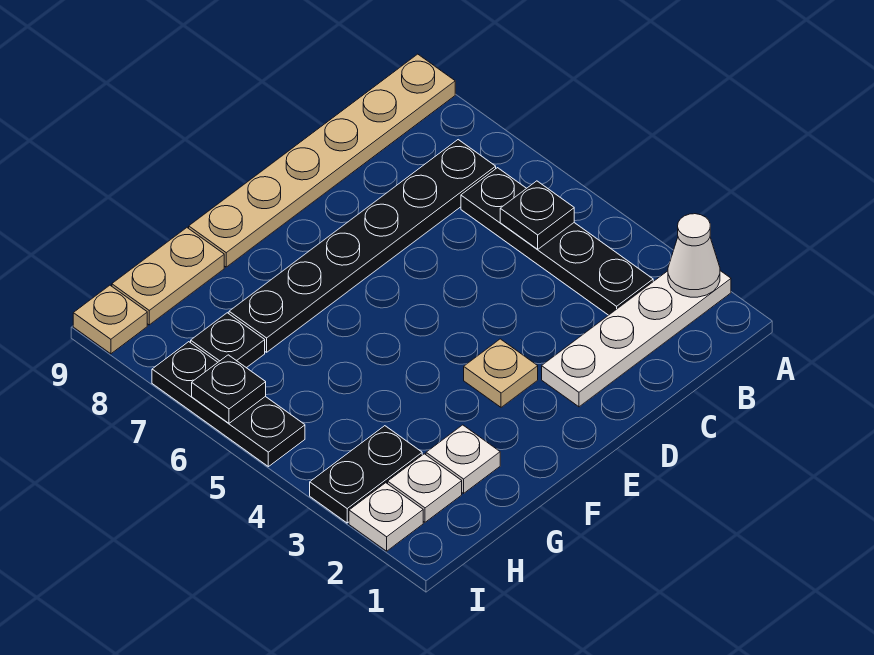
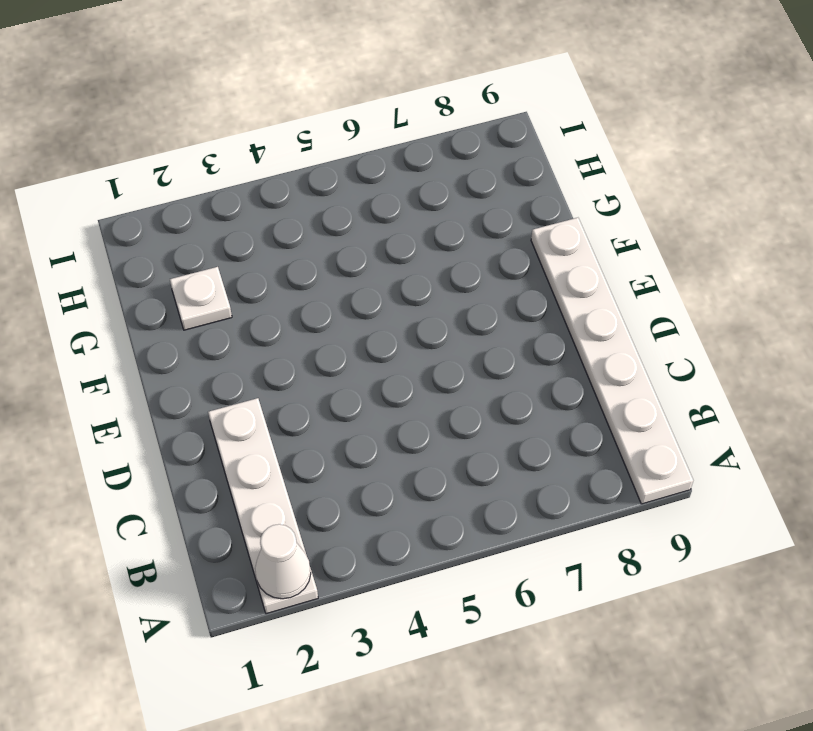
white 1x6 plate [531,218,693,504] -> tan 1x6 plate [189,54,455,267]
none -> black 1x4 plate [461,168,653,315]
none -> black 1x6 plate [229,140,496,352]
none -> tan 1x1 plate [464,339,538,407]

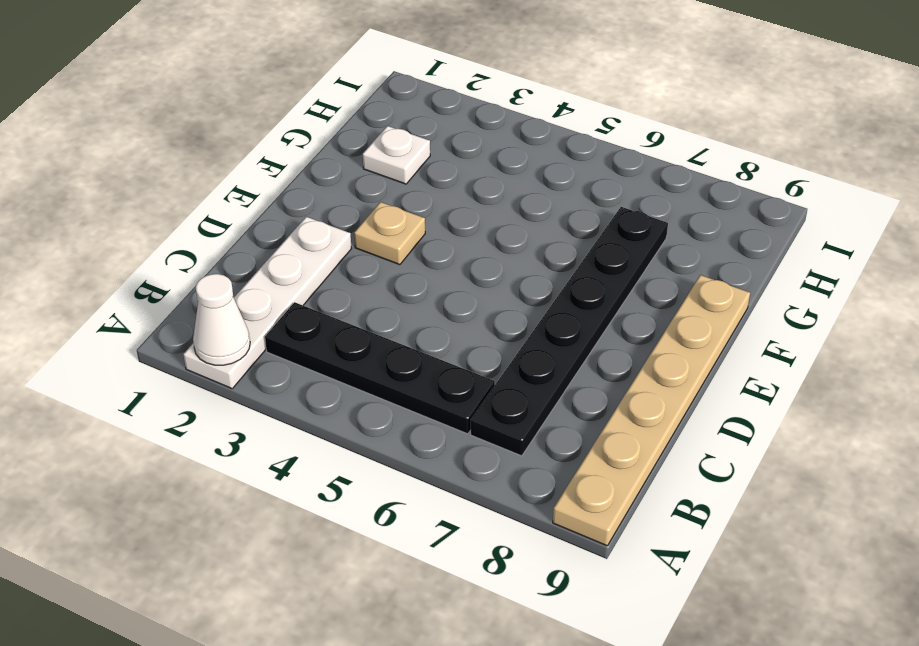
none -> tan 1x2 plate [112,228,224,325]
none -> white 1x1 plate [388,454,462,522]
none -> black 1x2 plate [310,426,422,523]

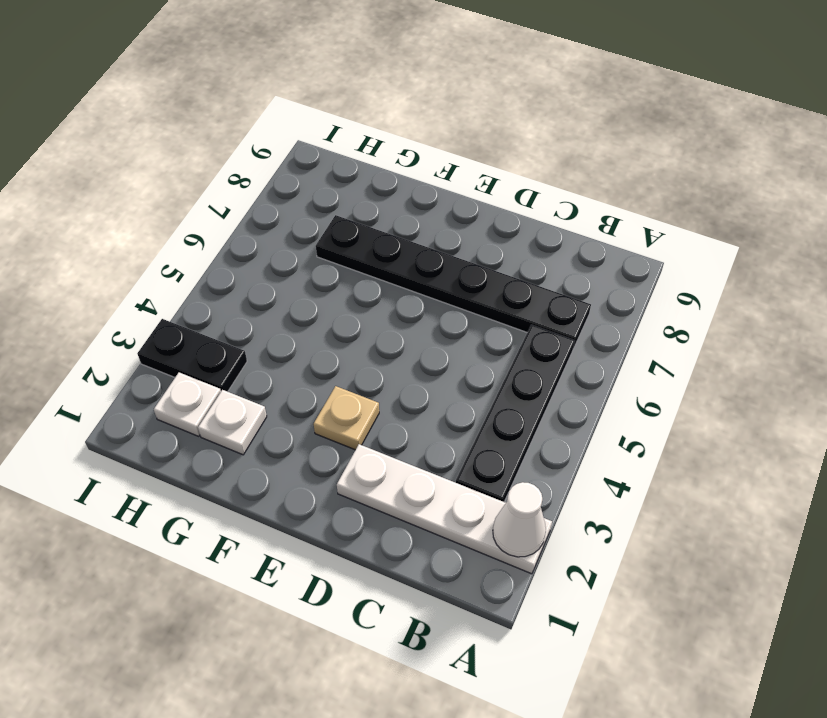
none -> tan 1x6 plate [189,54,455,267]
none -> tan 1x2 plate [112,228,224,325]
none -> black 1x1 plate [191,313,265,368]

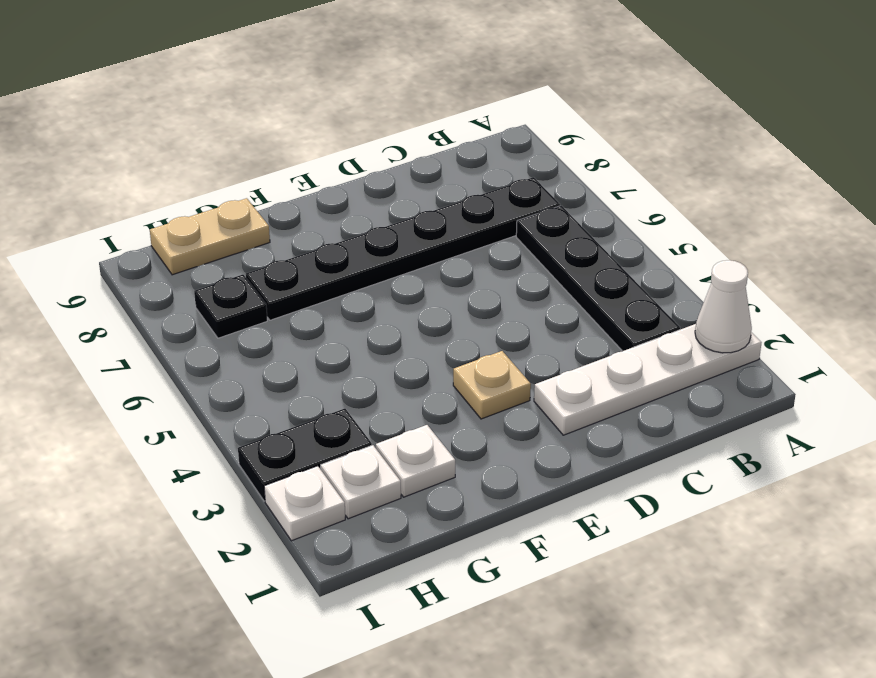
none -> tan 1x6 plate [189,54,455,267]
none -> black 1x3 plate [152,342,305,467]
none -> tan 1x1 plate [73,285,147,354]

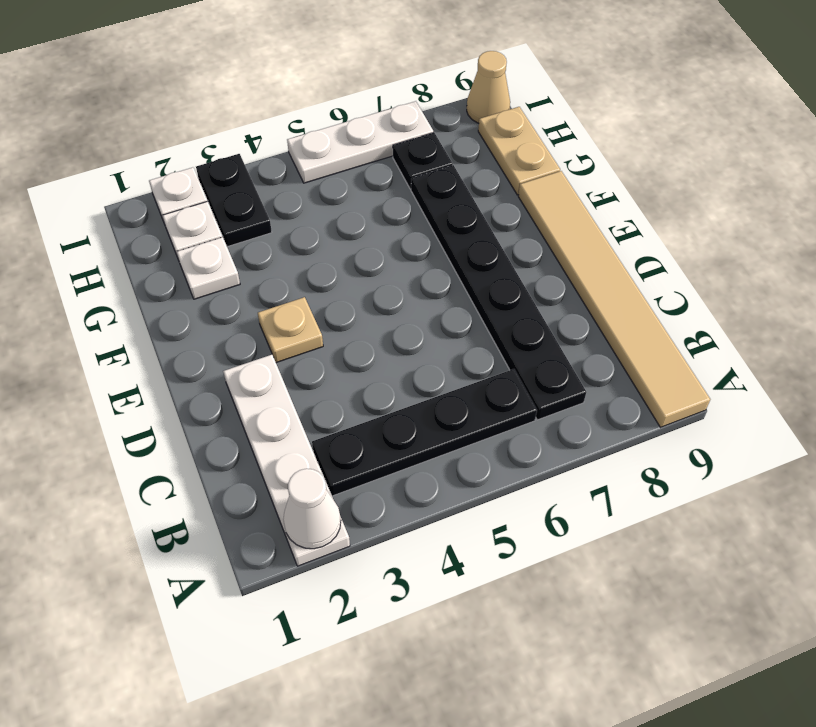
tan 1x6 tile [518,171,710,427] -> tan 1x6 plate [189,54,455,267]
white 1x3 plate [287,101,433,183] -> black 1x3 plate [152,342,305,467]
tan 1x1 cone [467,51,510,123] -> tan 1x1 plate [73,285,147,354]
none -> black 1x1 plate [500,181,574,249]
none -> black 1x1 plate [192,355,266,423]

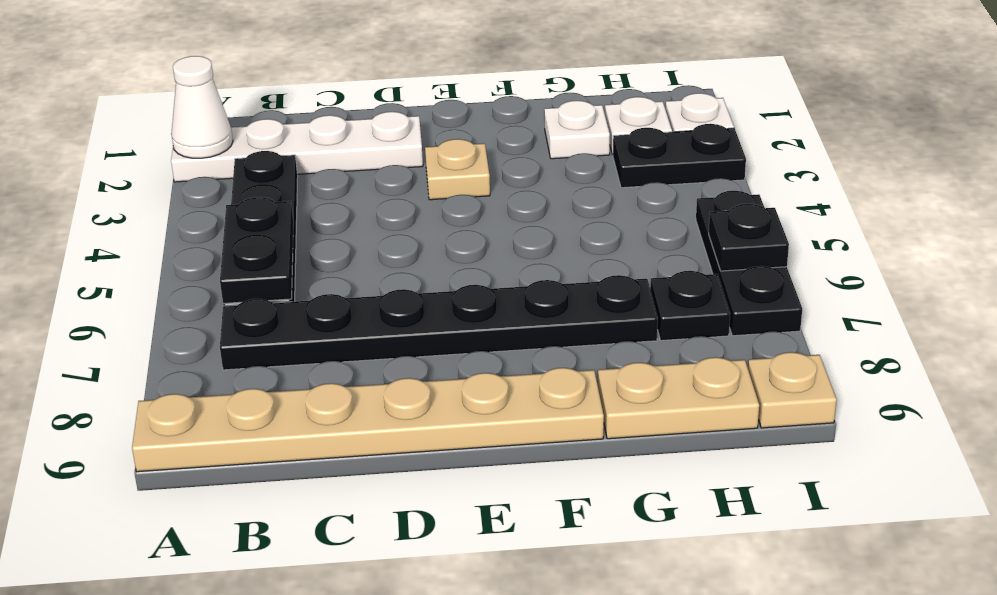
black 1x2 plate [220,197,293,303] -> black 1x1 plate [500,181,574,249]

